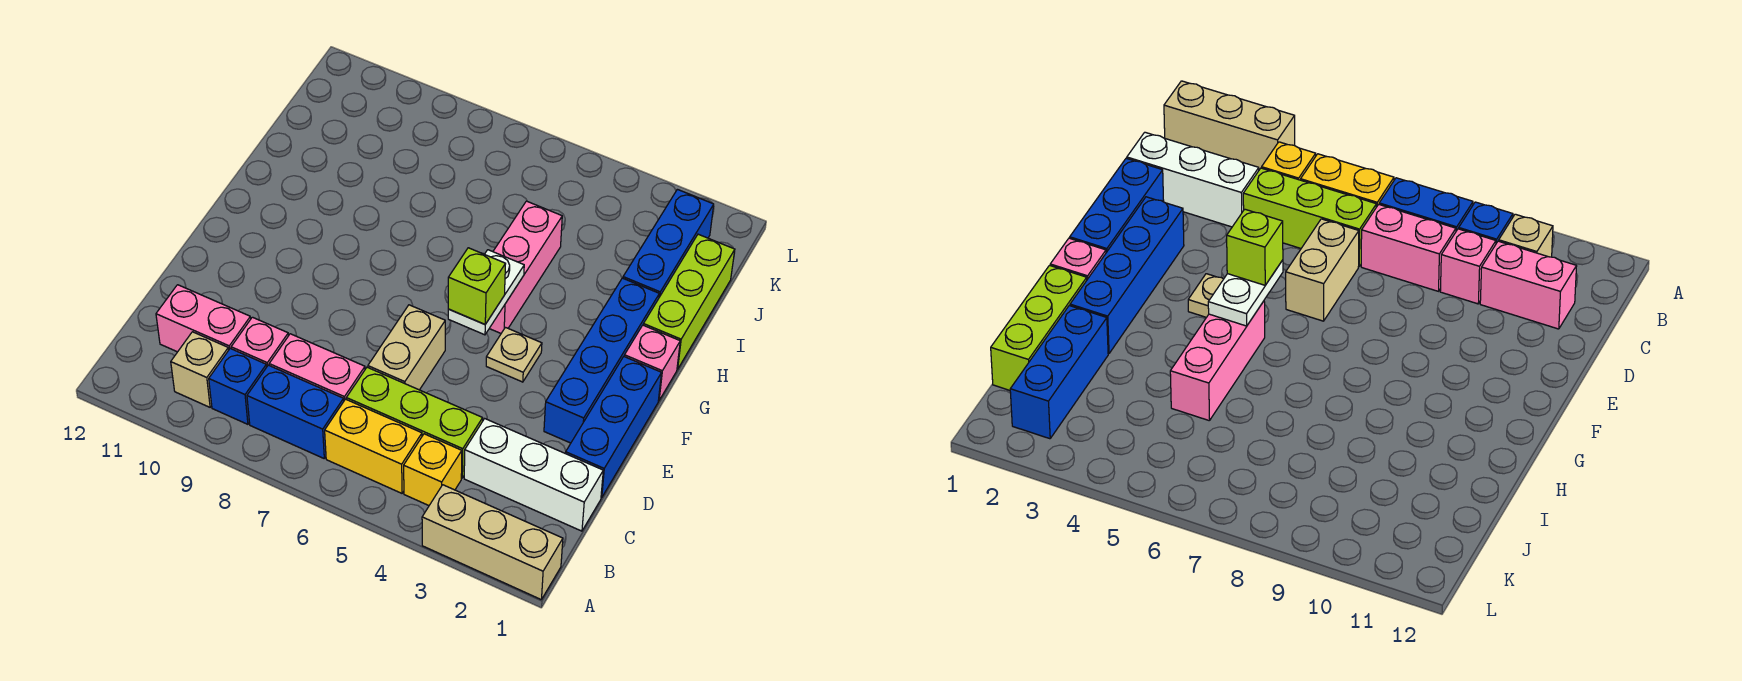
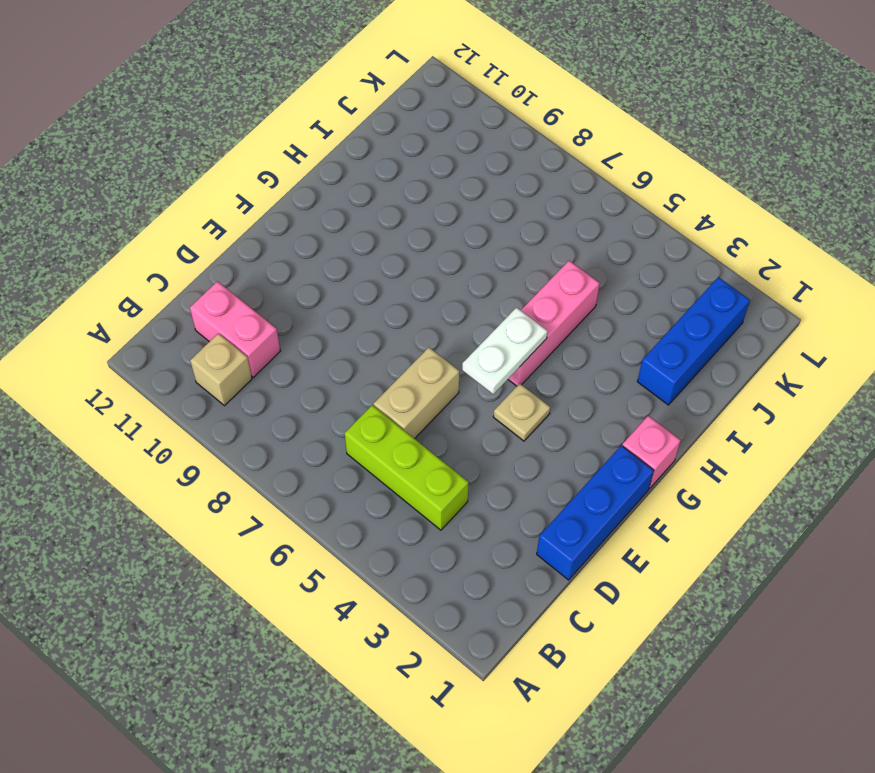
none -> tan 1x3 brick [422,485,563,600]
none -> yellow 1x1 brick [404,434,462,505]
none -> yellow 1x2 brick [325,399,422,493]

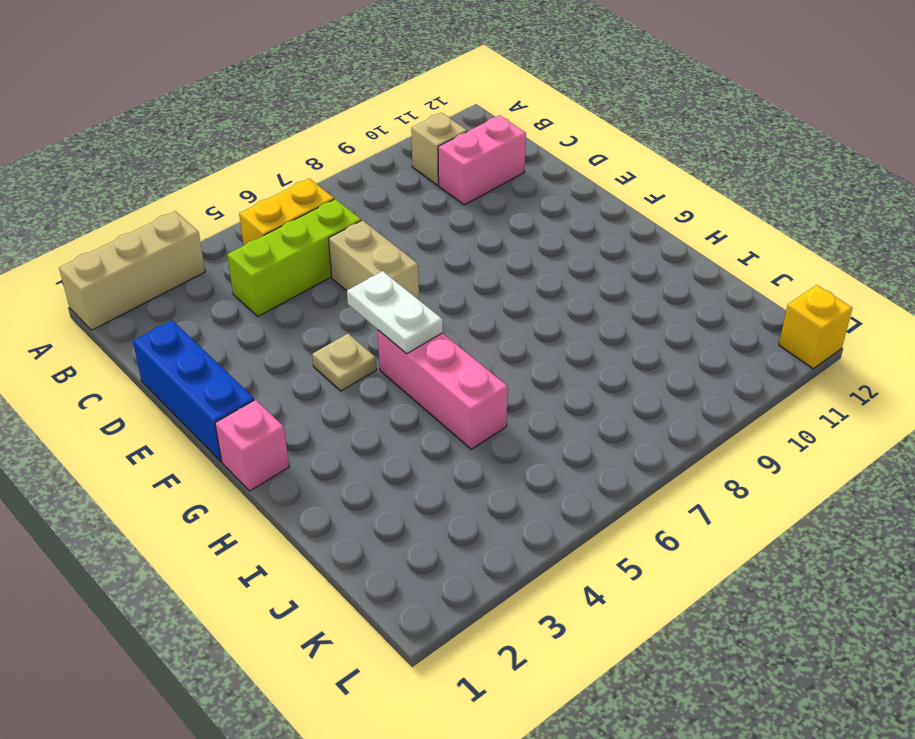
yellow 1x1 brick [779,285,852,369] -> yellow 1x1 brick moved to [404,434,462,505]
none -> blue 1x2 brick [247,365,344,458]
none -> blue 1x1 brick [209,349,267,424]
none -> white 1x3 brick [464,419,603,531]

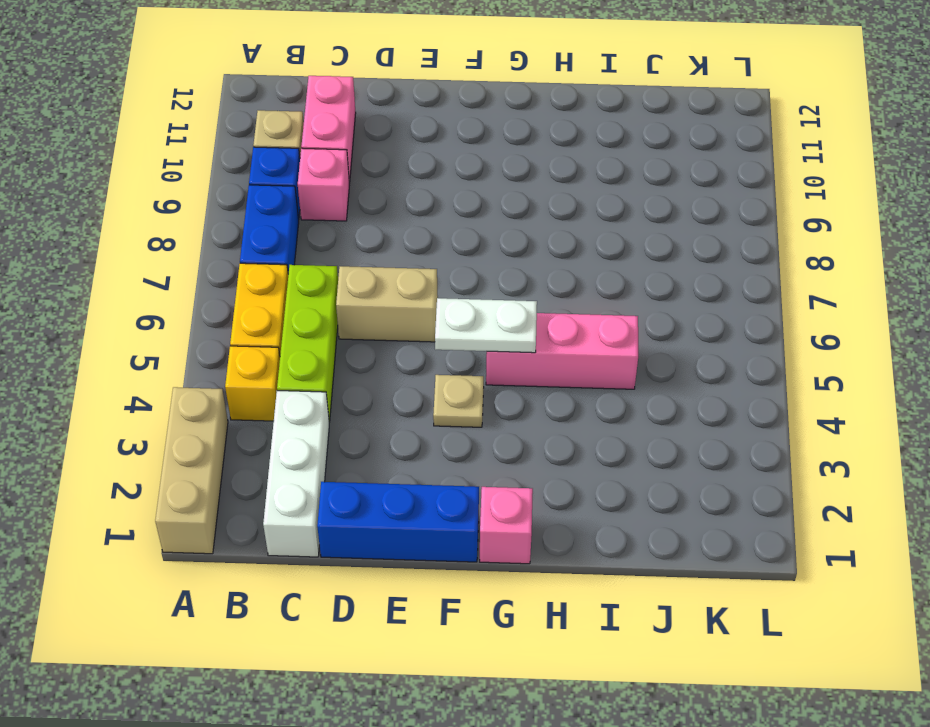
none -> pink 1x2 brick [269,334,365,400]
none -> blue 1x4 brick [544,278,659,443]
none -> lime 1x3 brick [643,234,735,369]

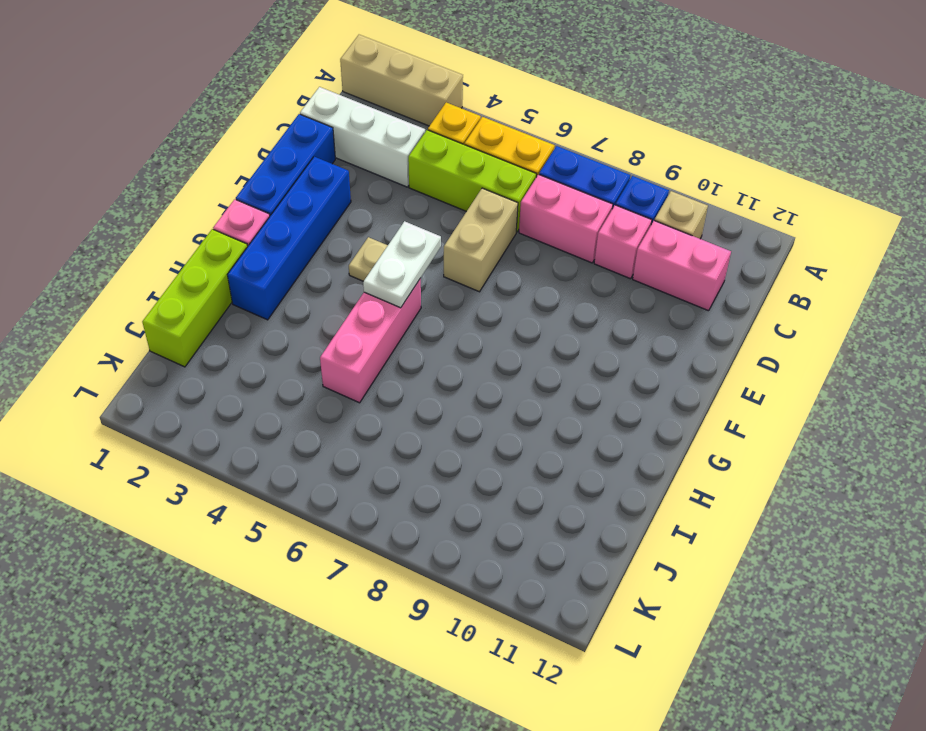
none -> blue 1x3 brick [623,189,714,297]
none -> lime 1x1 brick [448,248,505,324]

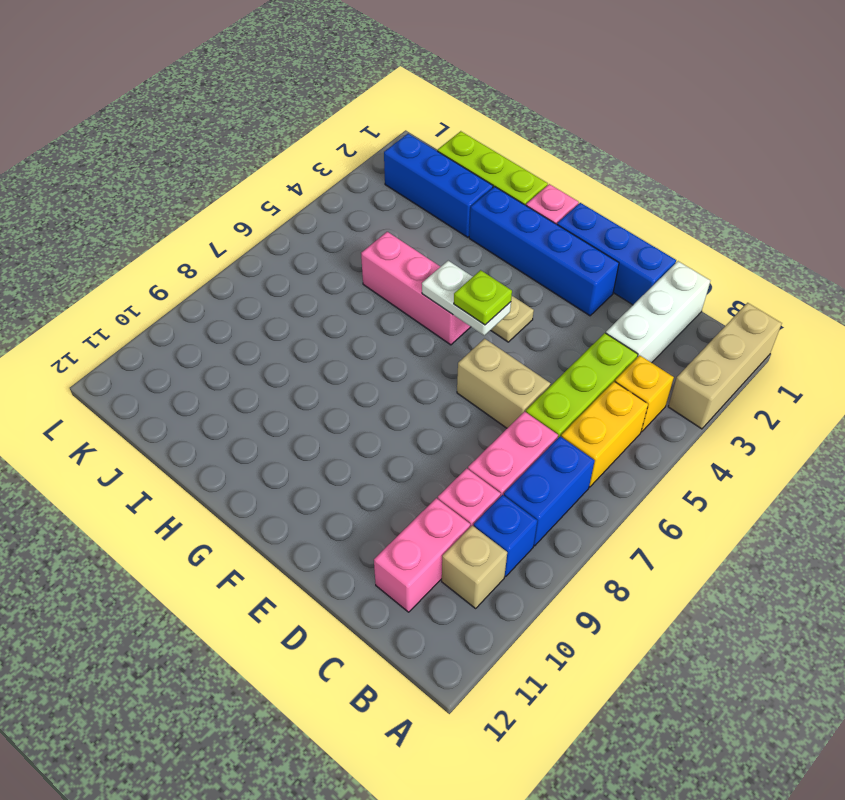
lime 1x1 plate [454,270,512,325] -> lime 1x1 brick [448,248,505,324]

